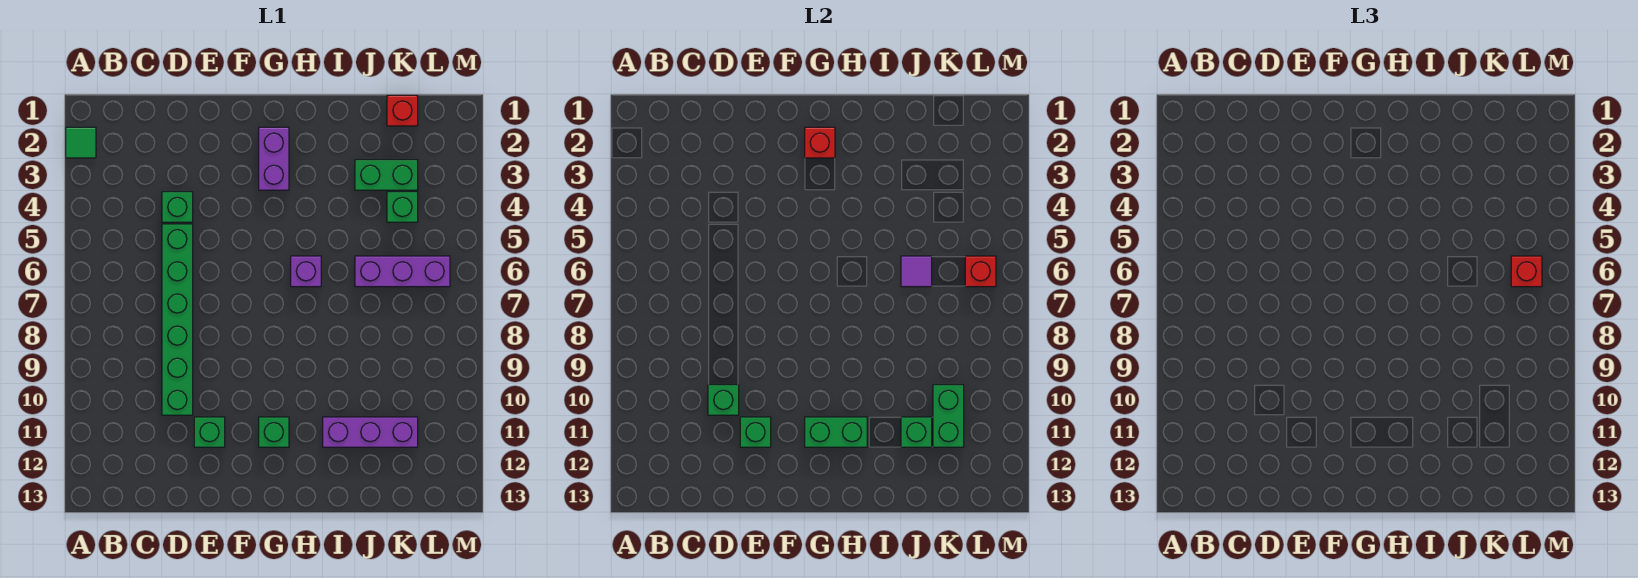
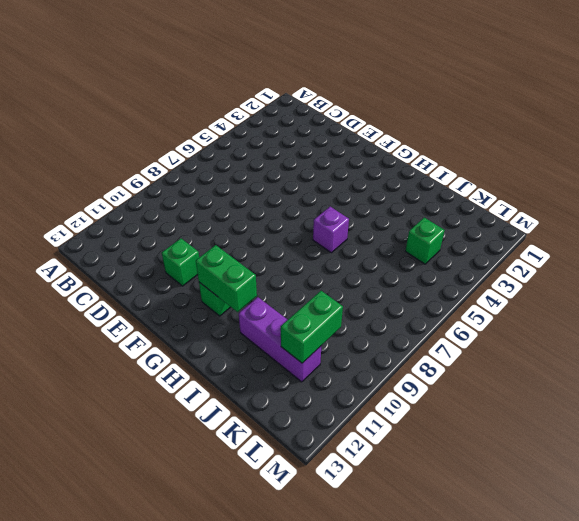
none -> green 1x1 tile [66,127,96,158]
none -> green 1x1 brick [162,192,193,222]
none -> green 1x6 brick [162,224,193,415]

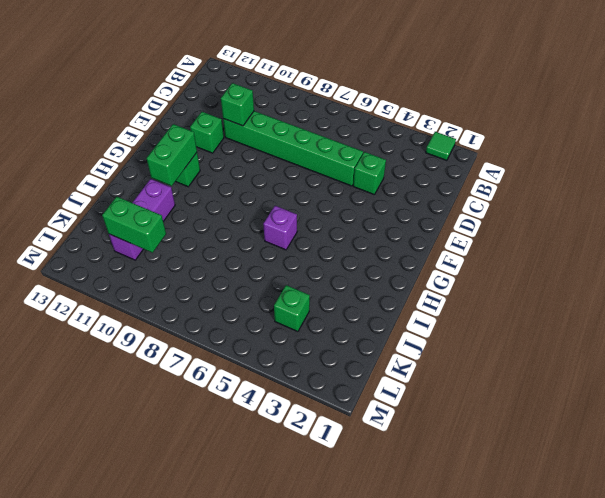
none -> purple 1x2 brick [259,127,289,190]
none -> green 1x2 brick [355,160,418,190]
none -> purple 1x3 brick [355,256,450,287]

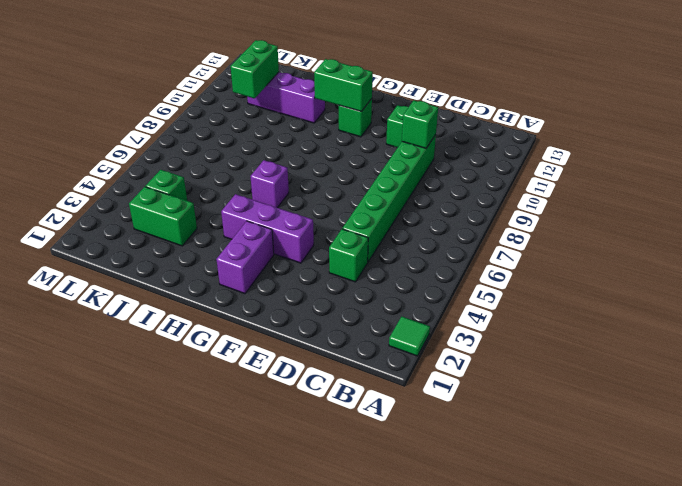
purple 1x3 brick [221,194,314,263] -> purple 1x3 brick moved to [355,256,450,287]
none -> red 1x1 brick [387,95,418,126]
none -> green 1x1 brick [740,417,771,447]
none -> red 1x1 brick [805,127,835,158]

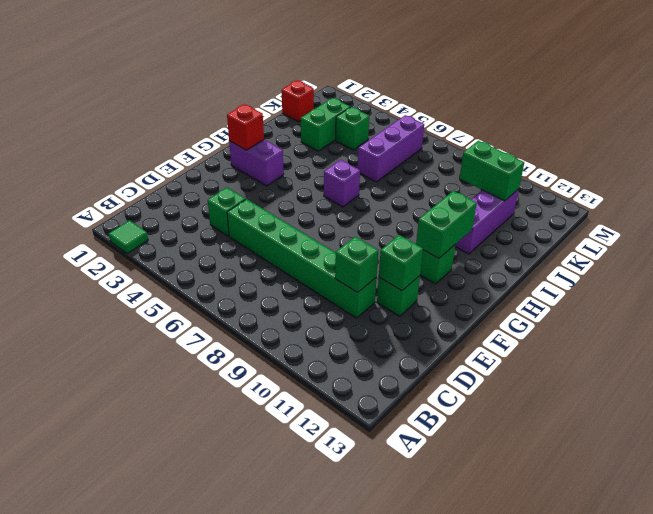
none -> purple 1x1 tile [901,256,932,287]
none -> green 1x1 brick [901,417,932,447]
none -> red 1x1 brick [965,256,996,287]

